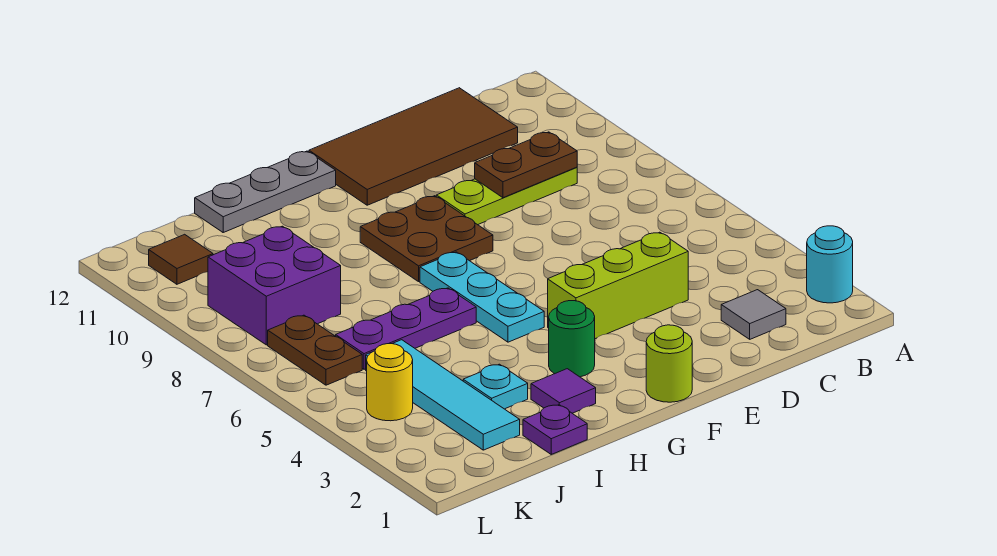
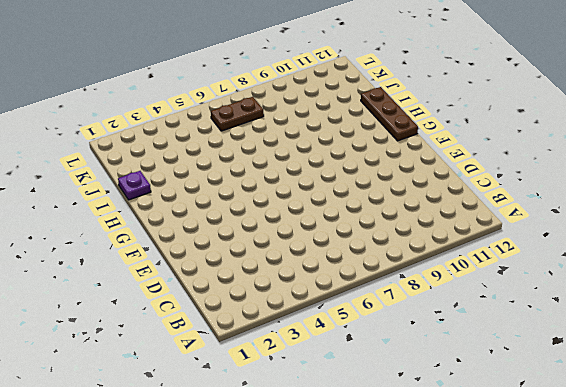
brown 1x3 plate [361,87,418,141] -> grey 1x3 plate [195,151,336,232]
none -> cyan 1x1 round brick [807,226,853,303]
none -> grey 1x1 tile [721,290,786,339]
none -> lime 1x3 plate [436,167,577,225]

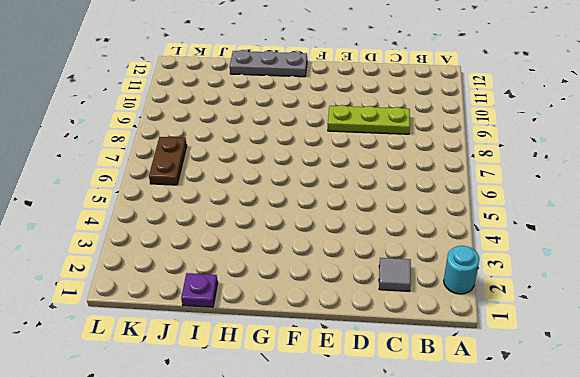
none -> brown 2x4 tile [309,88,518,205]
none -> lime 1x3 brick [548,232,688,339]
none -> lime 1x1 round brick [646,325,692,402]

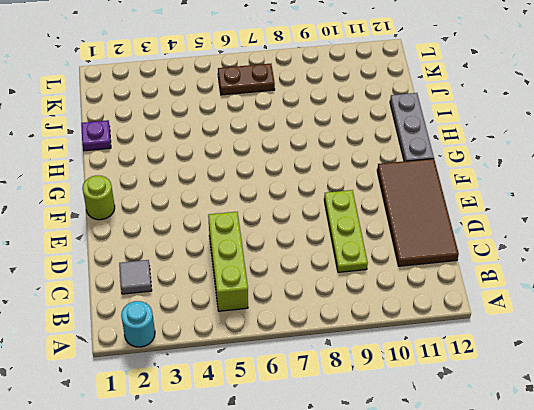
lime 1x3 brick [208,212,248,311] -> lime 1x3 brick moved to [548,232,688,339]
none -> brown 2x2 plate [360,196,493,282]
none -> green 1x1 round brick [549,301,595,377]
none -> cyan 1x3 plate [420,252,544,342]

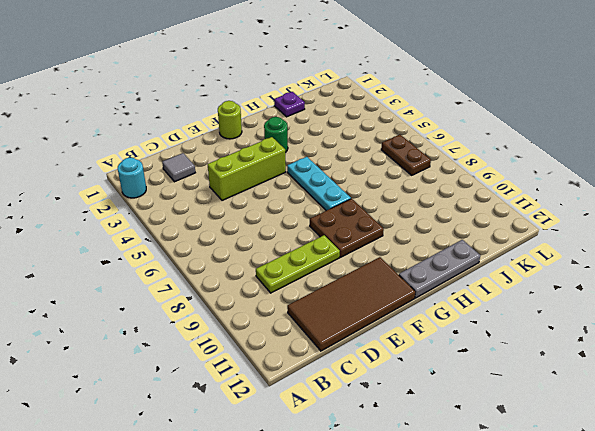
none -> purple 1x1 tile [531,369,596,413]
none -> purple 1x3 plate [336,288,476,369]
none -> cyan 1x1 plate [463,364,528,409]

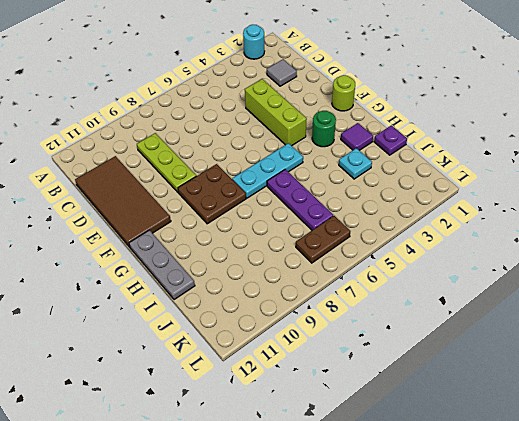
none -> cyan 1x4 tile [366,340,520,450]
none -> purple 2x2 brick [208,226,341,345]
none -> yellow 1x1 round brick [367,344,413,421]

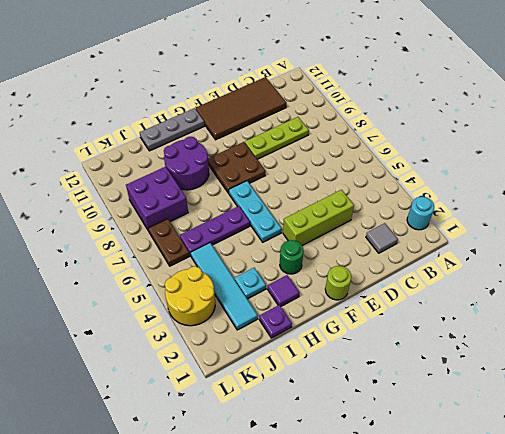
purple 2x2 round brick [164,137,209,190] -> none
yellow 2x2 round brick [165,266,215,326] -> yellow 1x1 round brick [367,344,413,421]
none -> brown 1x1 tile [149,234,213,284]
none -> brown 1x2 plate [475,132,577,198]

